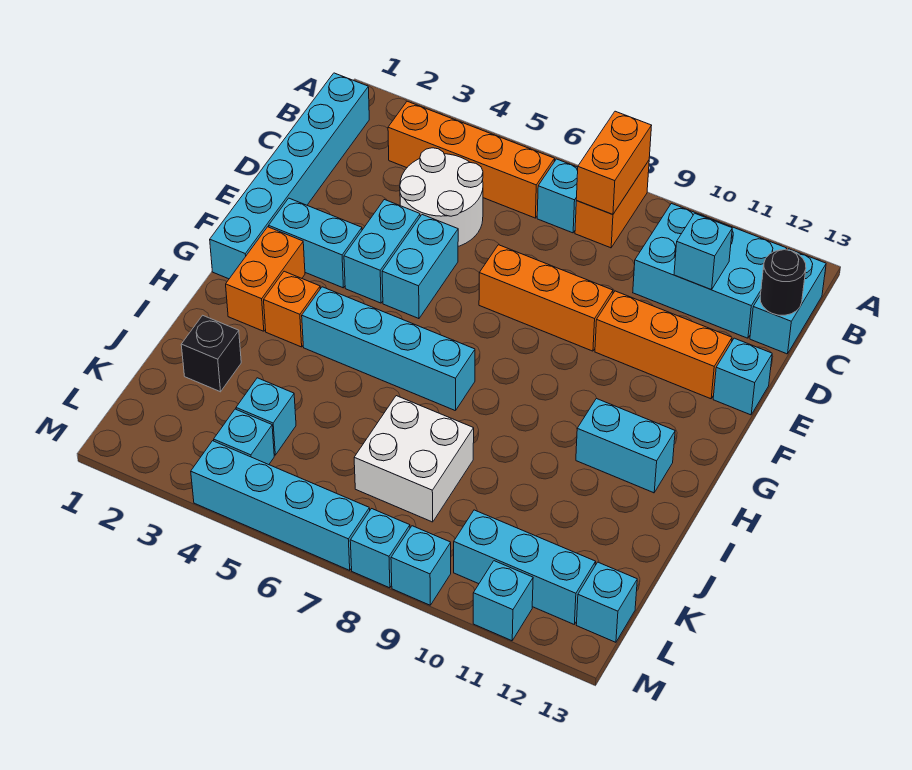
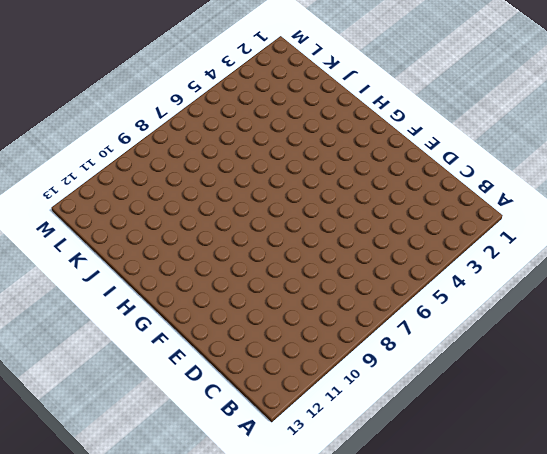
none -> orange 1x2 brick [575,161,649,248]
none -> cyan 1x6 brick [210,73,369,279]
none -> orange 1x4 brick [388,101,555,218]
none -> cyan 1x1 brick [537,159,578,233]

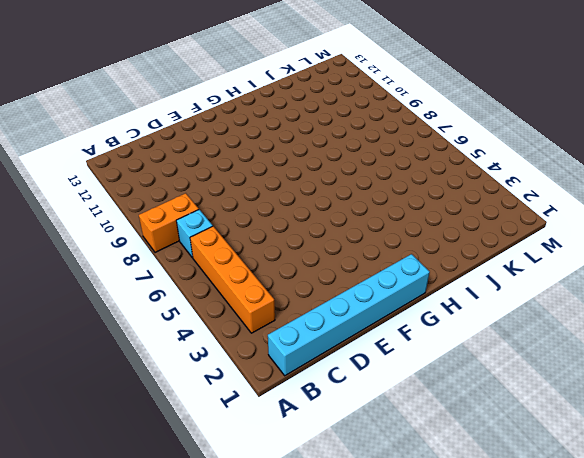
none -> cyan 2x3 brick [633,203,787,338]
none -> cyan 1x2 brick [750,249,826,354]
none -> white 2x2 round brick [400,148,483,246]
none -> cyan 1x2 brick [344,199,420,303]

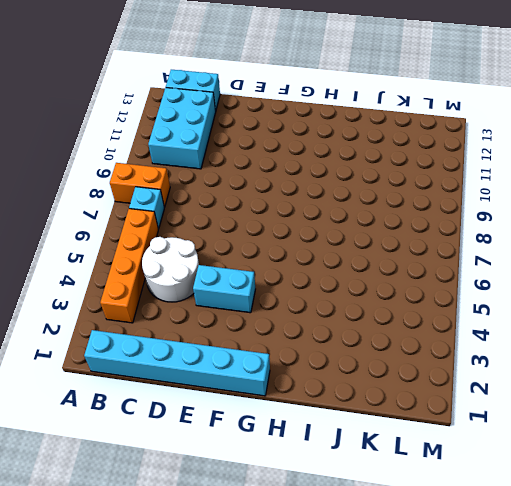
none -> cyan 1x2 brick [382,215,458,319]
none -> orange 1x3 brick [479,245,613,351]
none -> orange 1x3 brick [595,291,732,399]
none -> cyan 1x1 brick [713,338,772,415]

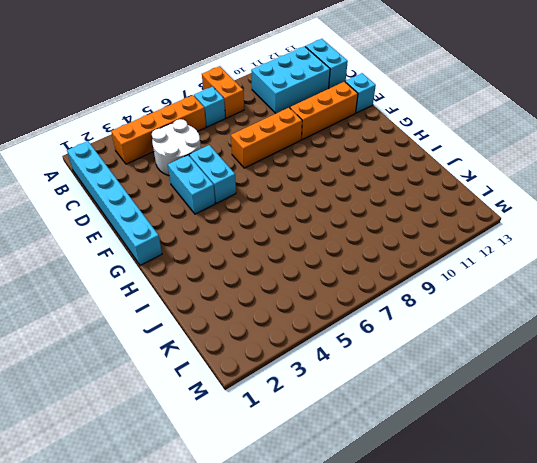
none -> cyan 1x2 brick [269,198,362,288]
none -> orange 1x2 brick [226,227,305,331]
none -> orange 1x1 brick [264,271,320,347]
none -> cyan 1x4 brick [302,287,475,411]

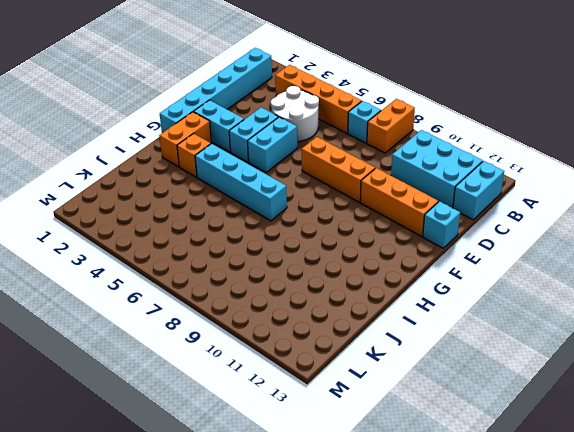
none -> cyan 1x2 brick [576,399,675,493]
none -> black 1x1 brick [181,315,241,392]
none -> white 2x2 brick [354,396,474,522]
none -> cyan 1x1 brick [236,378,296,455]

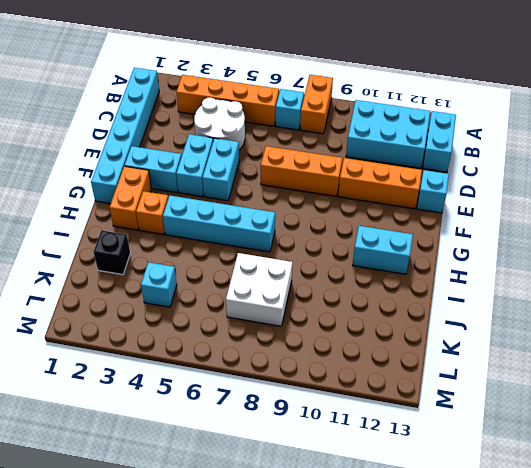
none -> cyan 1x1 brick [214,409,274,465]
none -> cyan 1x3 brick [454,510,596,624]
none -> cyan 1x1 brick [576,562,637,642]
none -> cyan 1x4 brick [191,441,370,570]

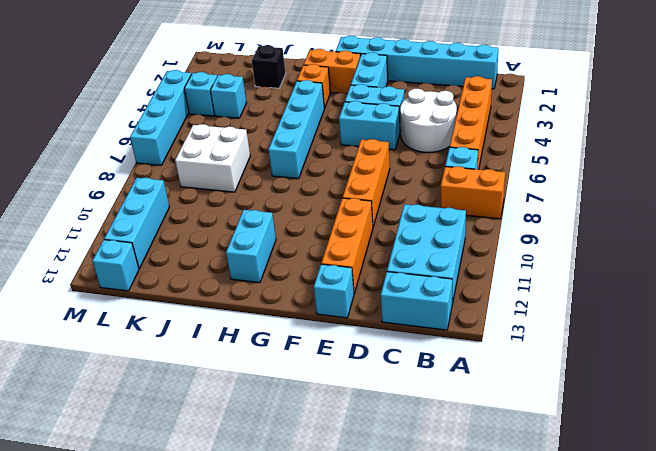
none -> cyan 1x1 brick [350,509,410,588]
none -> cyan 1x1 brick [391,526,451,605]
none -> cyan 1x1 brick [473,561,533,641]
none -> orange 1x2 brick [576,111,652,215]

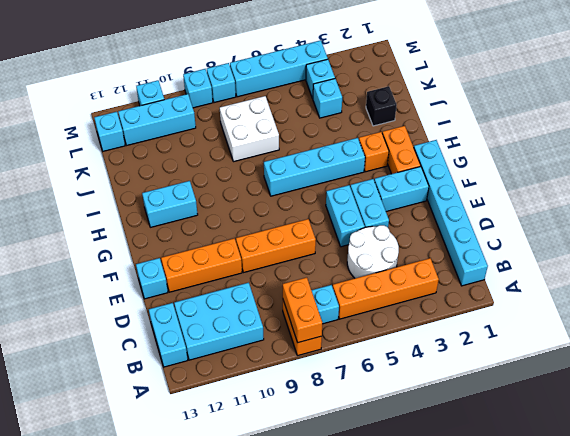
none -> cyan 1x1 brick [674,213,732,290]
none -> black 1x1 round brick [760,250,806,315]

